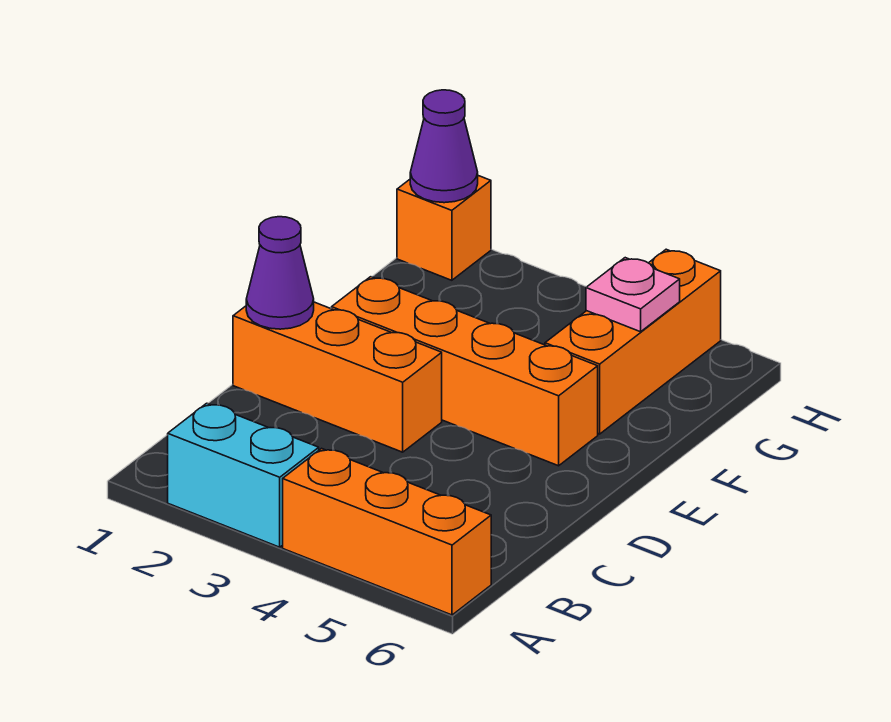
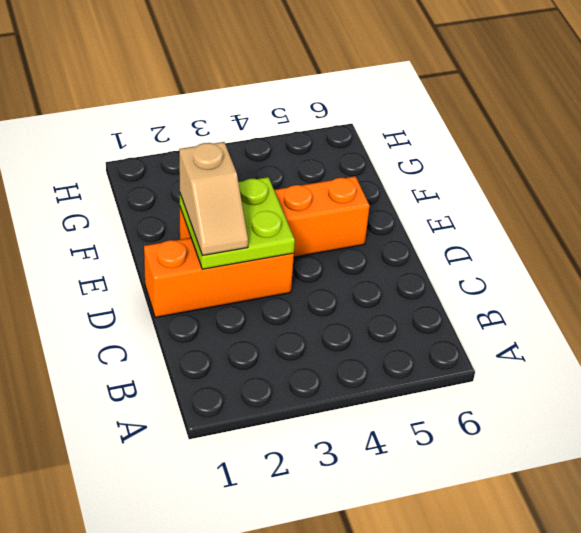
lime 2x2 plate [180,177,295,269] -> none
tan 1x2 slope [179,142,248,256] -> none
none -> cyan 1x2 brick [168,403,319,547]
none -> orange 1x3 brick [283,448,491,615]

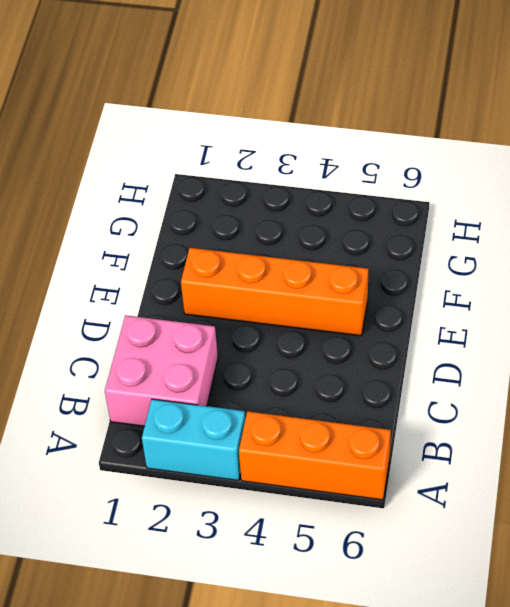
pink 2x2 brick [105,315,218,426] -> none
none -> orange 1x3 brick [233,302,442,452]
none -> orange 1x3 brick [545,249,721,434]

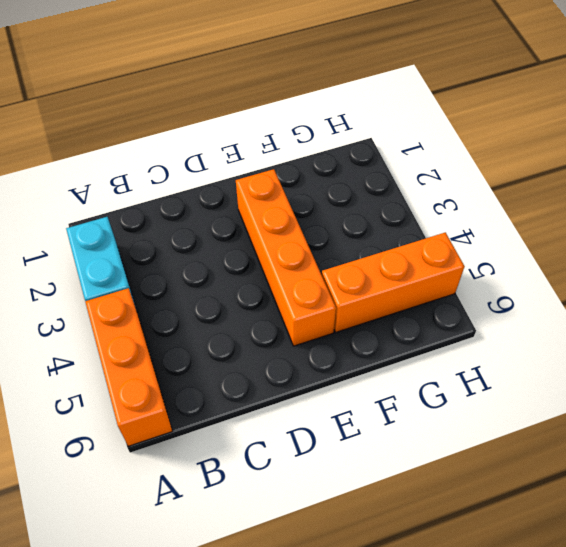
none -> orange 1x3 brick [233,302,442,452]
none -> orange 1x1 brick [397,176,491,280]

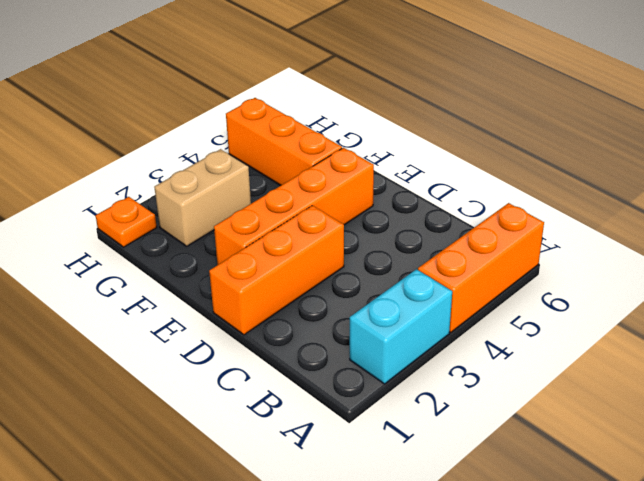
tan 1x2 brick [154,149,251,246] -> none
orange 1x1 plate [96,197,157,247] -> orange 1x1 brick [397,176,491,280]
none -> purple 1x1 cone [246,217,314,329]
none -> pink 1x1 plate [586,258,680,332]

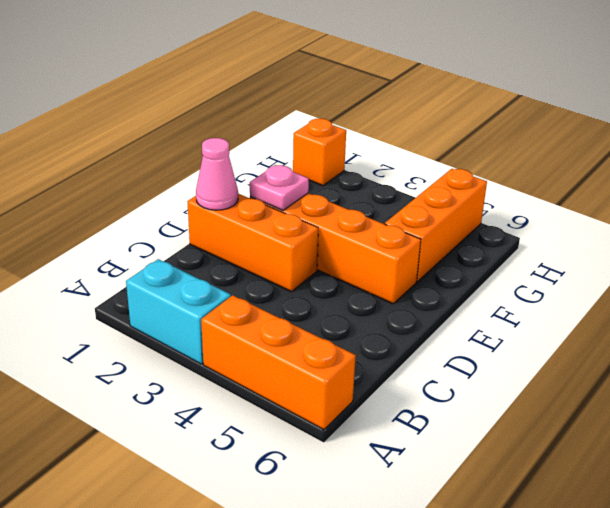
pink 1x1 cone [196,138,238,210] -> purple 1x1 cone [246,217,314,329]
pink 1x1 plate [250,165,309,210] -> pink 1x1 plate moved to [586,258,680,332]
none -> purple 1x1 cone [410,90,478,203]

